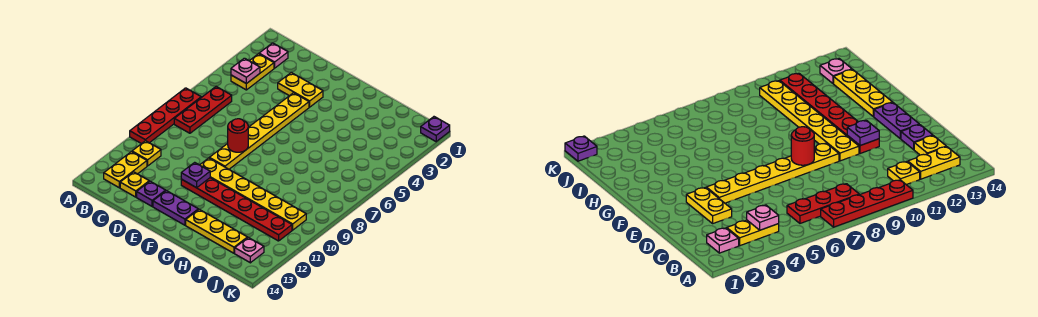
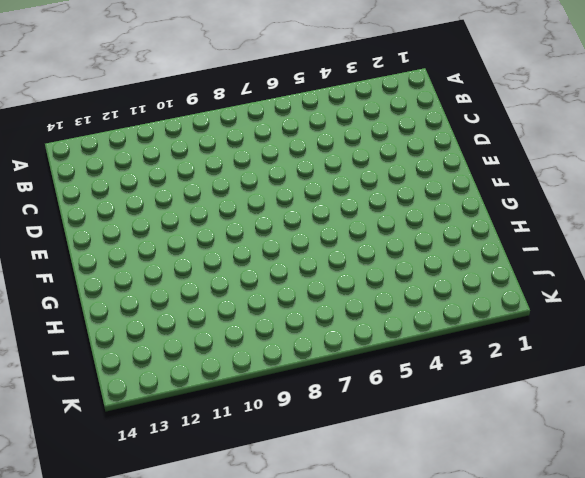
none -> red 1x4 plate [130,88,201,144]
none -> pink 1x1 plate [259,43,288,68]
none -> yellow 1x2 plate [231,54,274,90]

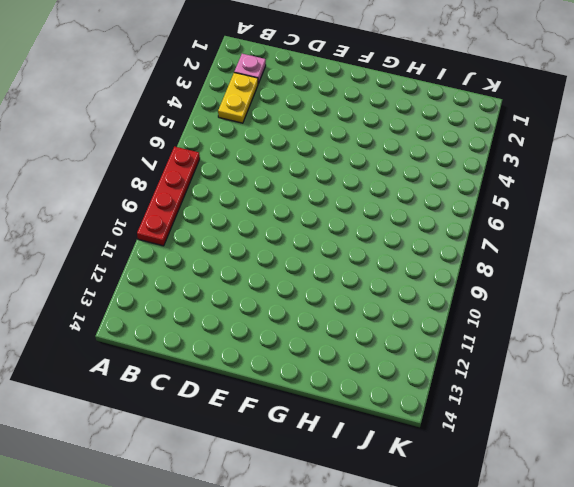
none -> red 1x3 plate [174,87,232,133]
none -> yellow 1x1 plate [132,141,161,166]
none -> yellow 1x2 plate [104,152,147,188]

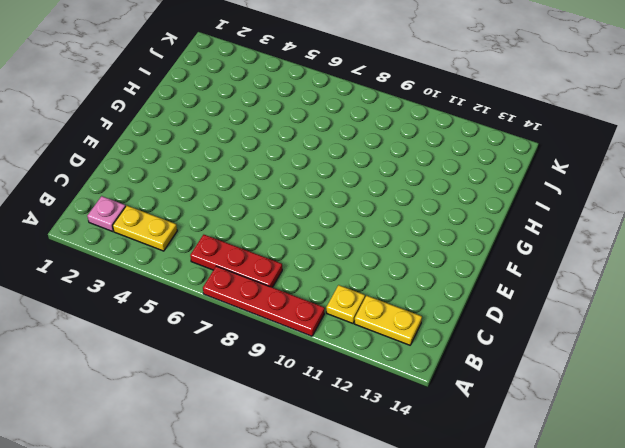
none -> yellow 1x1 plate [120,172,149,197]
none -> yellow 1x2 plate [278,72,323,107]
none -> purple 1x1 plate [137,181,166,206]

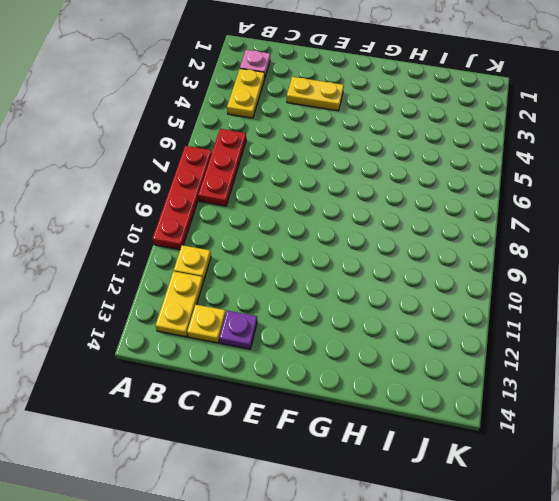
none -> yellow 1x6 plate [209,93,309,169]
none -> yellow 1x6 plate [200,158,306,230]
none -> red 1x6 plate [181,178,292,241]

